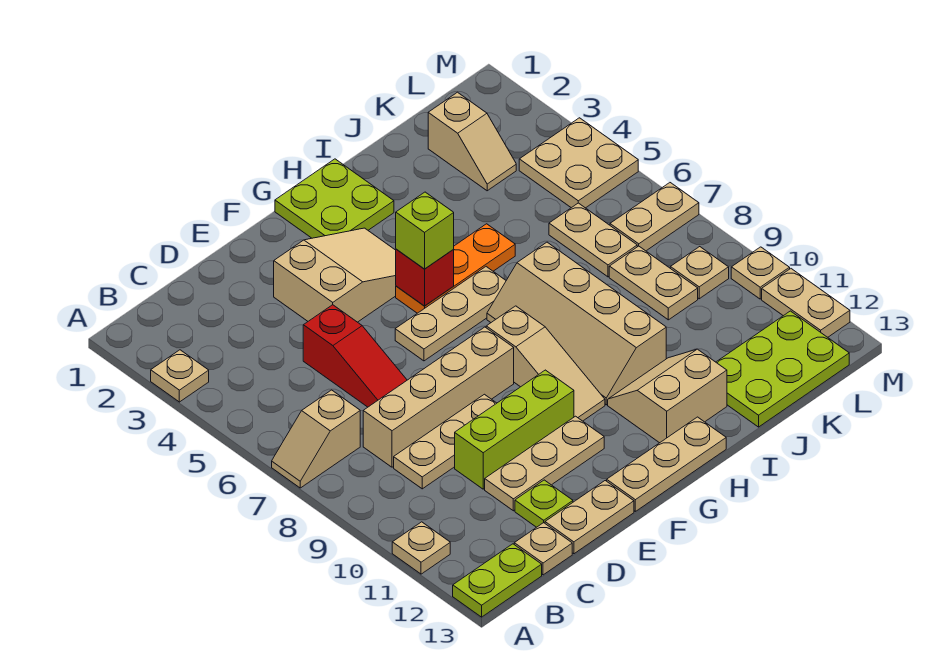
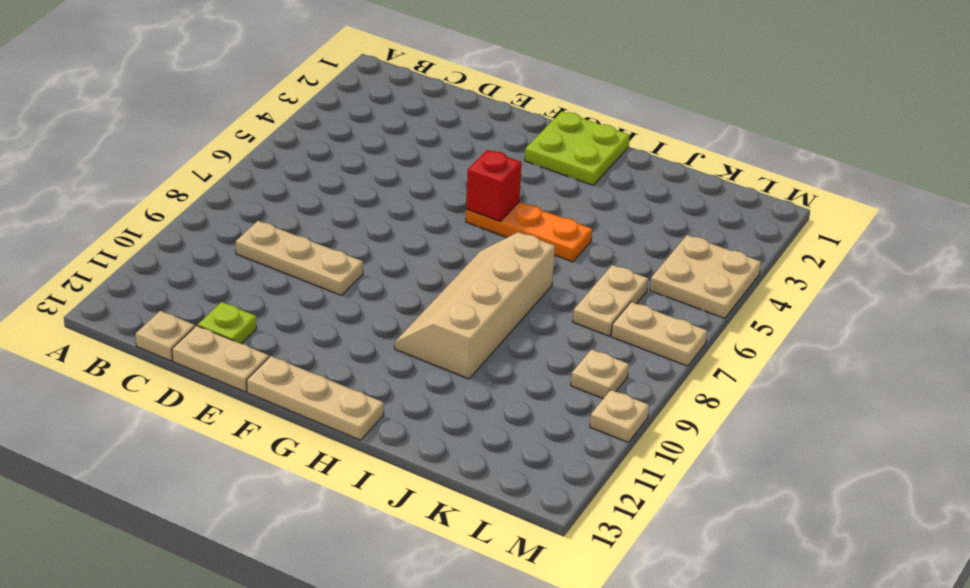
none -> tan 1x1 plate [151,350,209,402]
none -> tan 1x2 slope [272,390,360,488]
none -> tan 1x1 plate [392,522,450,574]
none -> lime 1x2 plate [453,544,542,617]

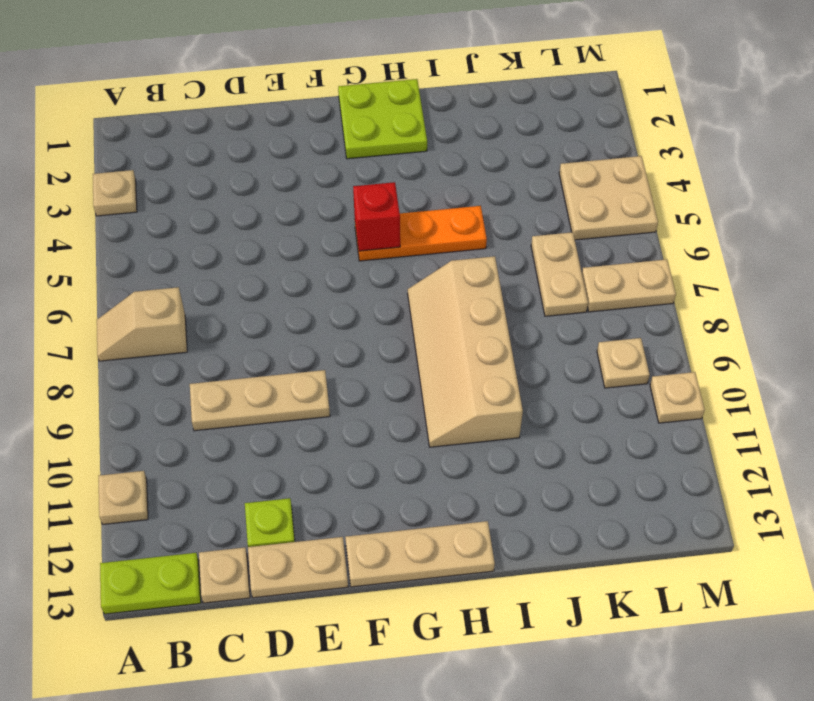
none -> tan 1x4 brick [363,327,514,467]
none -> red 1x3 slope [303,305,407,407]
none -> lime 1x3 brick [455,370,574,489]
none -> tan 1x3 plate [485,416,604,511]

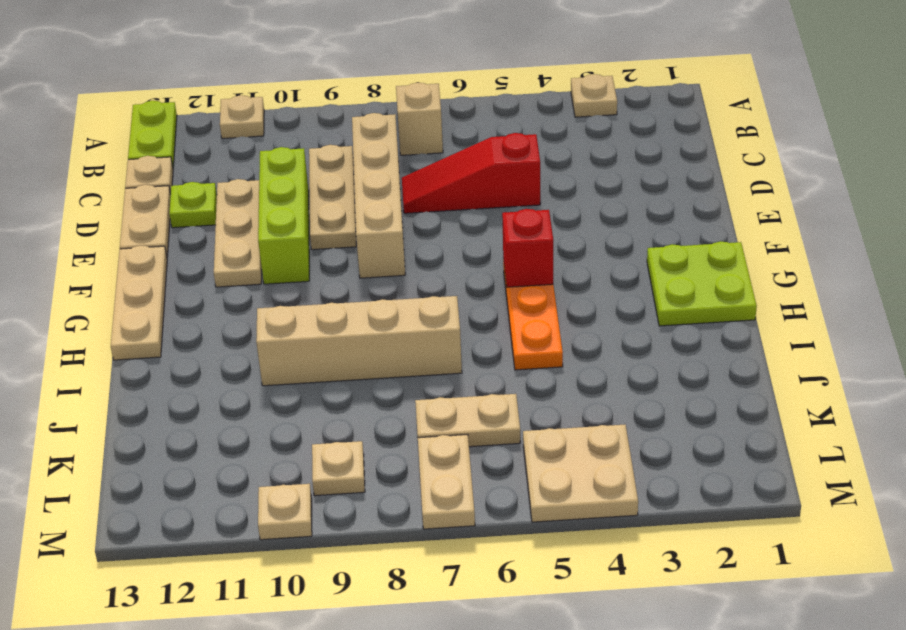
none -> tan 2x3 slope [274,228,396,322]
none -> tan 1x3 plate [395,267,506,361]
none -> tan 1x3 slope [486,306,605,421]
none -> tan 2x2 slope [608,349,727,443]

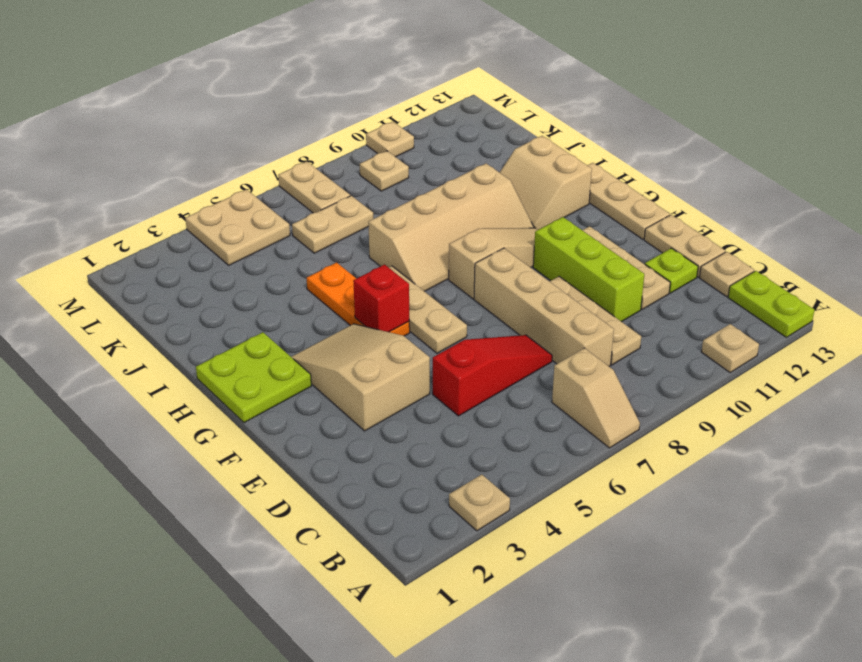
none -> lime 2x3 plate [716,311,849,427]
none -> tan 1x2 slope [428,92,516,191]
none -> tan 1x2 plate [609,246,698,320]
none -> tan 1x2 plate [762,269,850,337]

